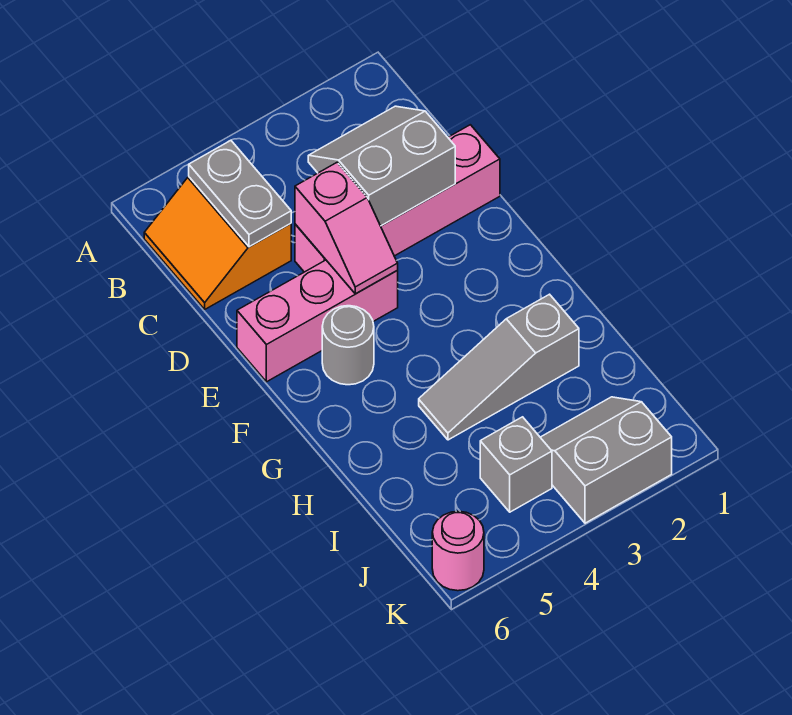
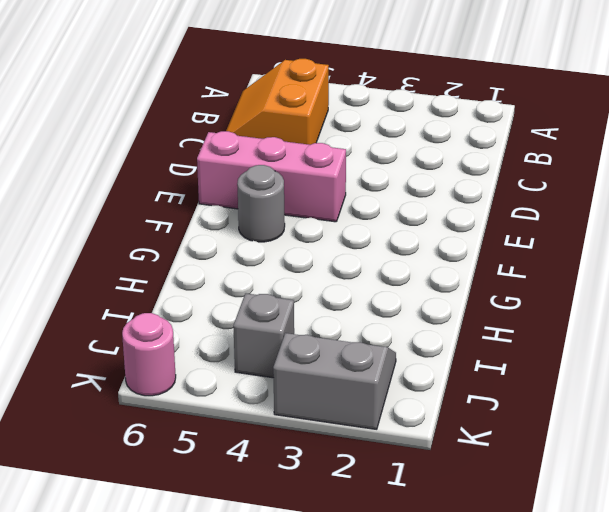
none -> pink 1x4 brick [295,125,500,272]
none -> grey 1x3 slope [419,294,579,440]

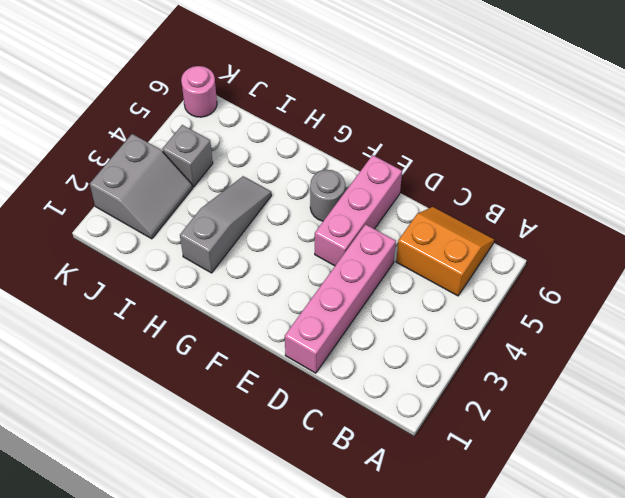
none -> grey 1x2 plate [189,140,291,247]
none -> grey 2x2 slope [308,106,455,226]

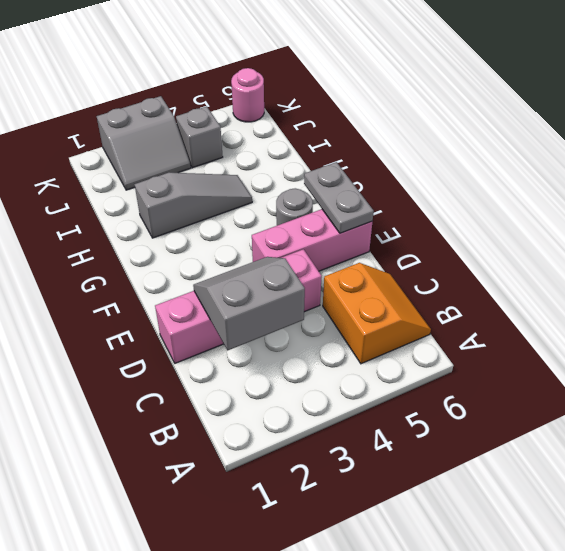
grey 2x2 slope [193,257,305,350] -> grey 2x2 slope turned to [308,106,455,226]
grey 1x2 plate [304,162,374,233] -> grey 1x2 plate moved to [189,140,291,247]
none -> pink 1x2 slope [295,163,398,294]

